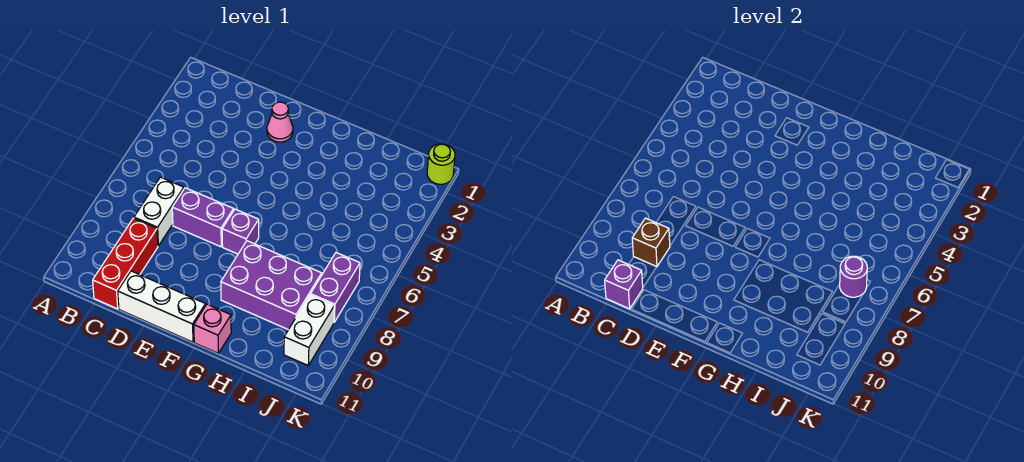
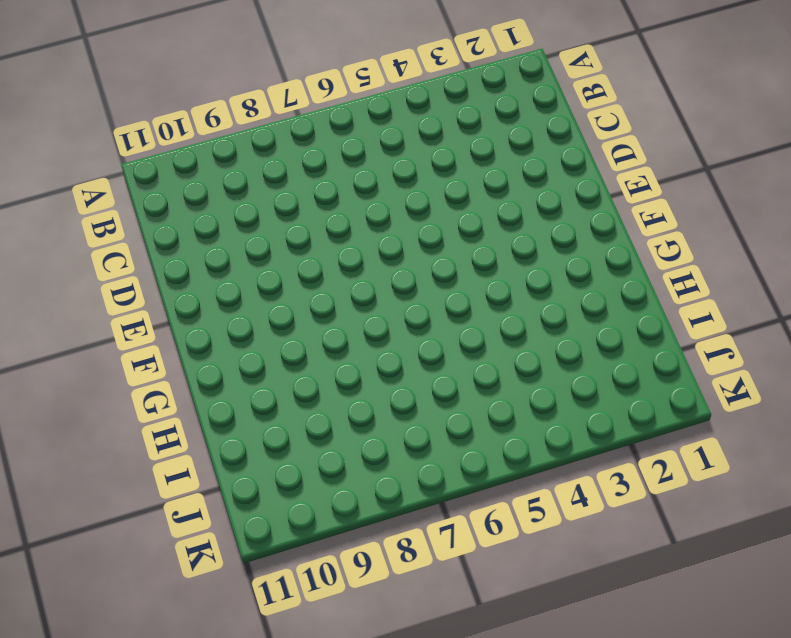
none -> white 1x2 brick [134,177,184,246]
none -> red 1x3 brick [93,218,158,309]
none -> purple 1x2 brick [172,188,234,247]

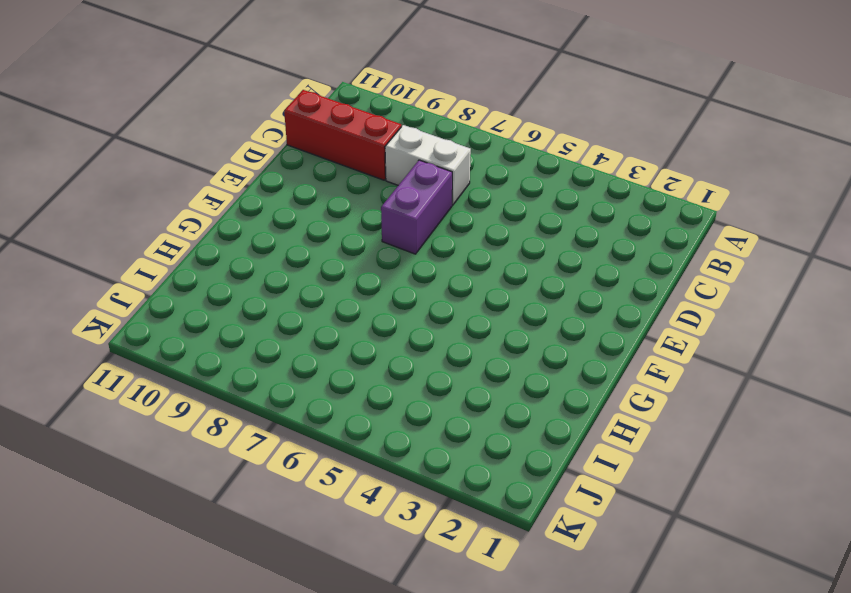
none -> white 1x3 brick [118,271,206,342]
none -> pink 1x1 cone [267,102,293,142]
none -> purple 1x1 brick [222,209,259,254]

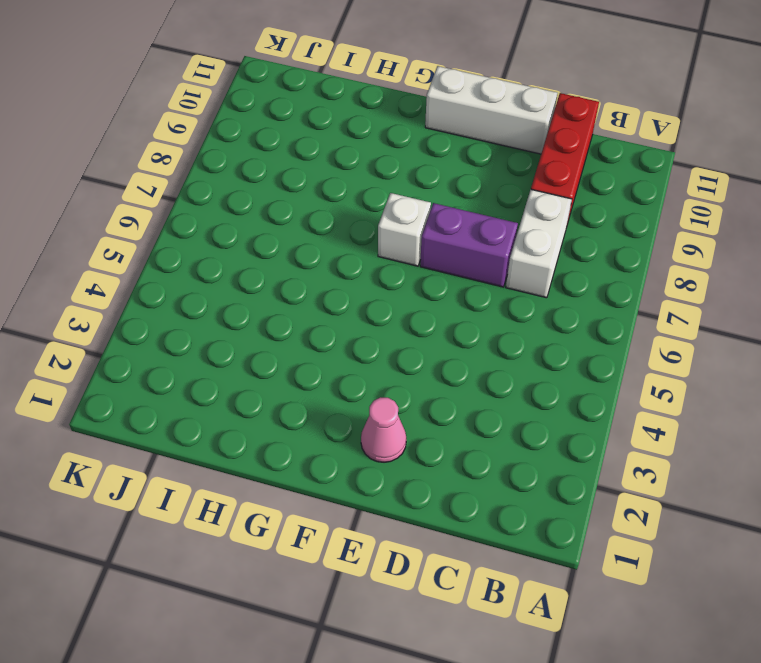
white 1x1 brick [378,193,431,266] -> purple 1x1 brick [222,209,259,254]
none -> purple 2x3 brick [221,241,322,330]
none -> pink 1x1 brick [194,304,231,353]
none -> purple 1x2 brick [311,252,360,322]

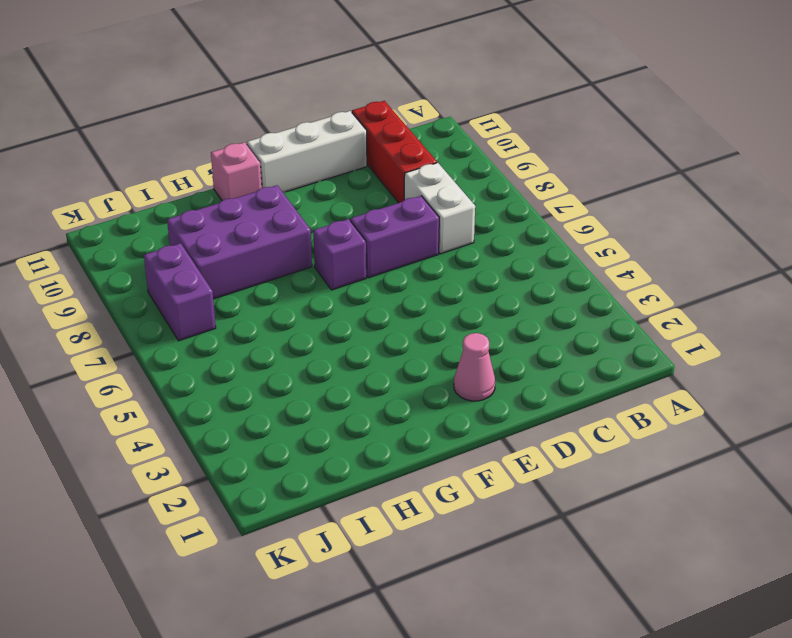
none -> white 1x2 brick [284,295,334,365]
none -> lime 1x1 round brick [427,144,455,184]
none -> brown 1x1 brick [632,218,670,267]

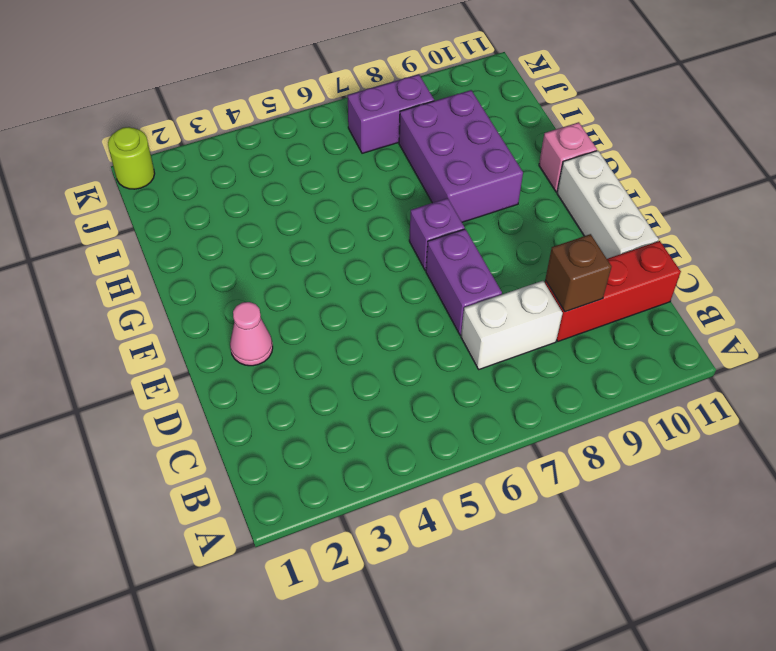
none -> white 1x2 brick [284,295,334,365]
none -> purple 1x1 brick [605,260,643,309]
none -> purple 1x1 round brick [840,256,867,297]

